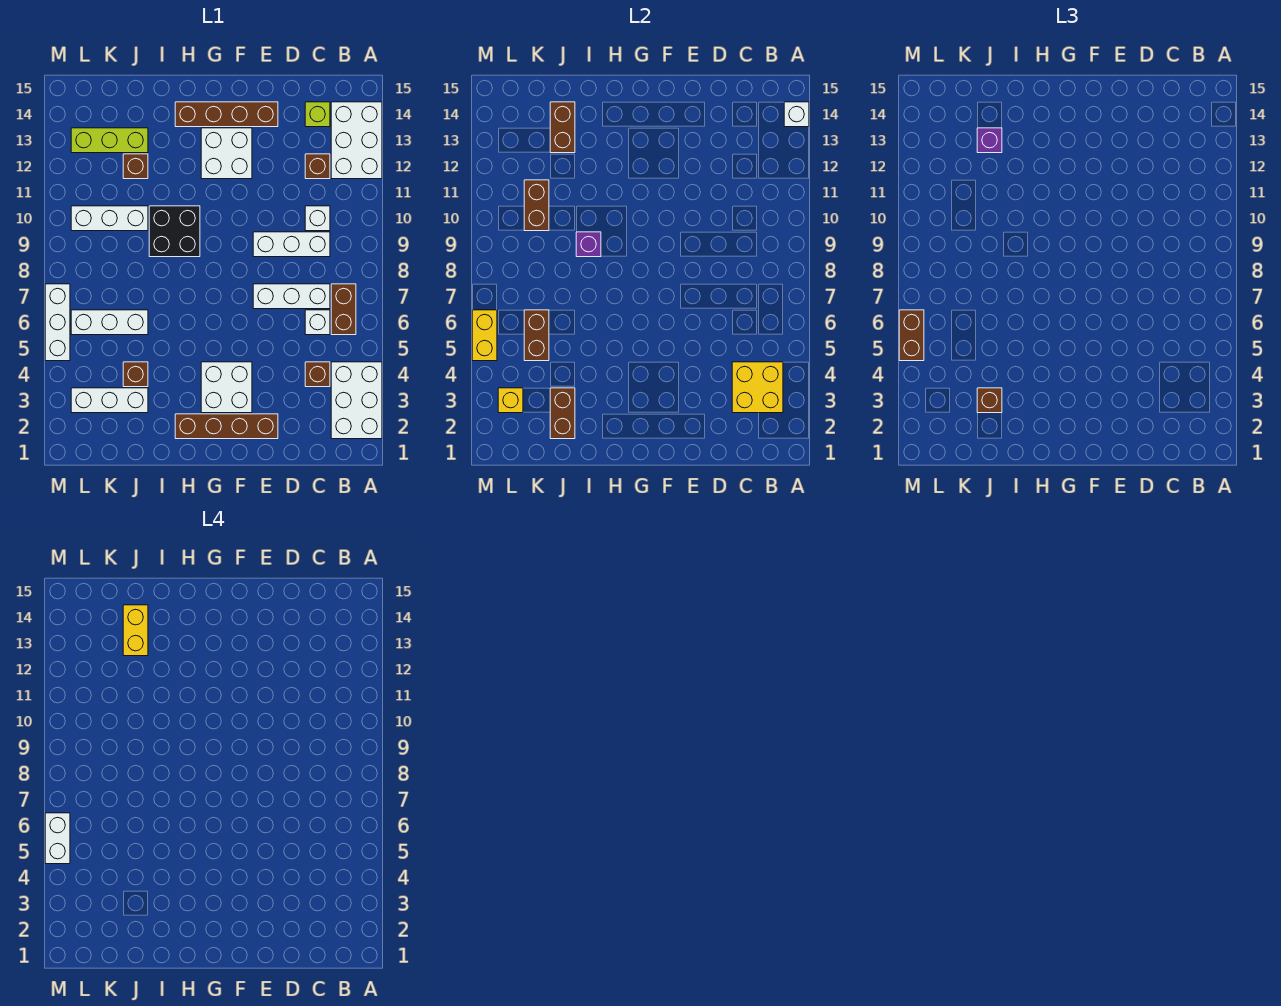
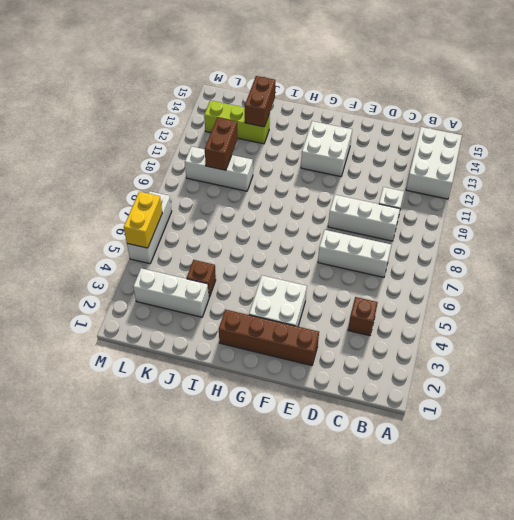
none -> white 2x3 brick [331,362,382,439]
none -> brown 1x2 brick [331,284,356,335]
none -> white 1x1 brick [305,310,330,335]
none -> brown 1x1 brick [305,154,330,179]

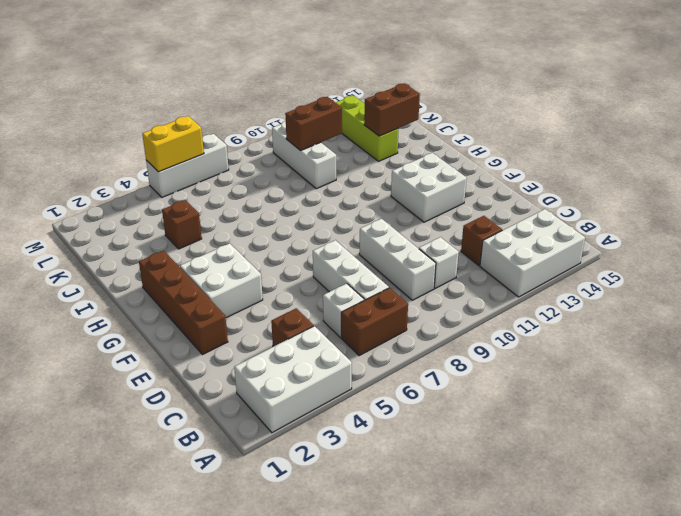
none -> lime 1x1 brick [305,102,330,127]
none -> brown 1x4 brick [175,102,278,127]
none -> black 2x2 brick [149,206,200,257]
none -> white 1x3 brick [71,388,148,413]

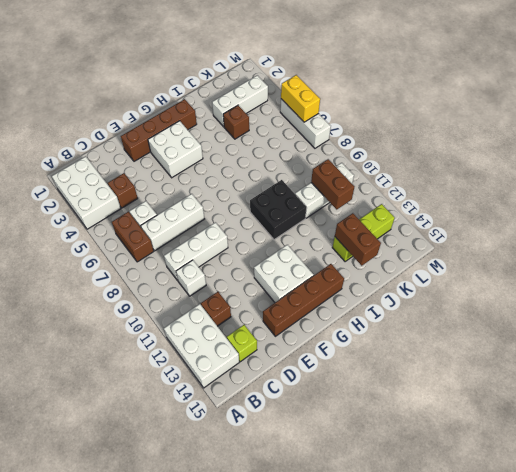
none -> white 1x3 brick [71,310,148,335]
none -> brown 1x1 brick [123,154,148,179]
none -> white 1x1 brick [784,102,809,127]
none -> yellow 2x2 brick [732,362,783,413]

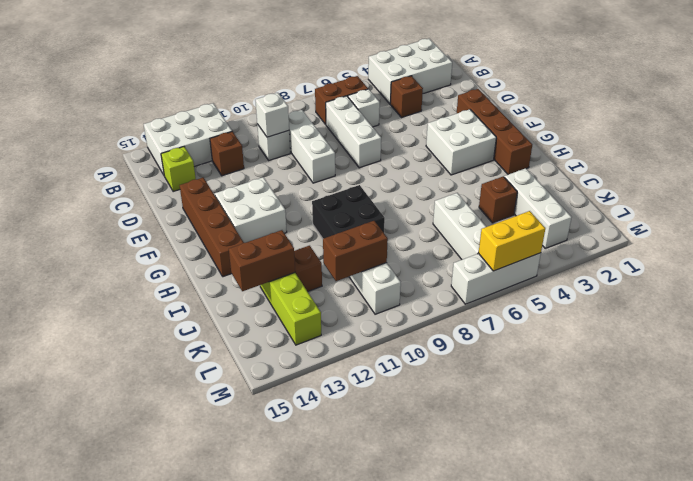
white 1x1 brick [255,93,289,137] -> white 1x1 brick moved to [784,102,809,127]
none -> yellow 2x2 brick [732,362,783,413]
none -> purple 1x1 brick [576,232,601,257]
none -> brown 1x2 brick [550,388,575,439]
none -> brown 1x2 brick [524,310,549,361]

